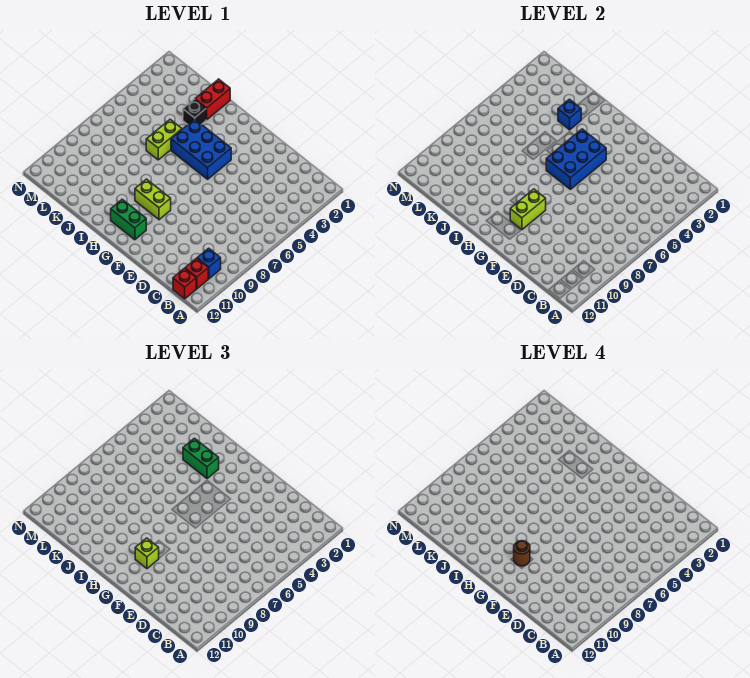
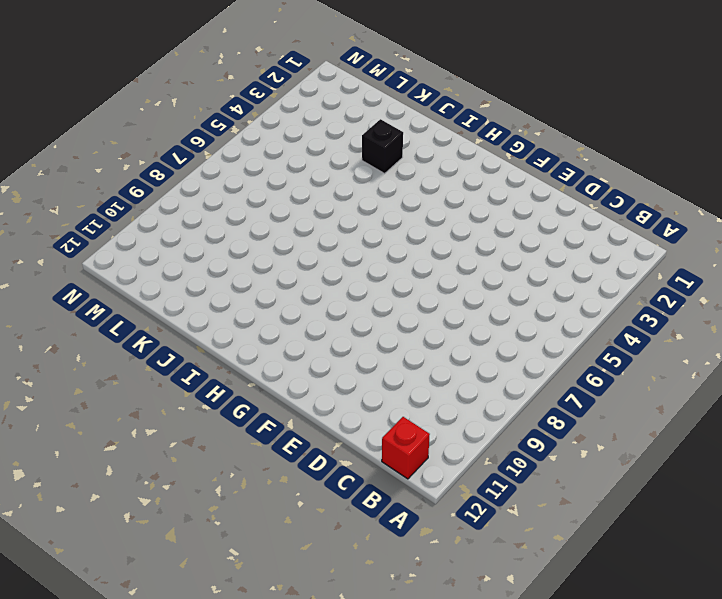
none -> blue 1x1 brick [197,248,221,279]
none -> red 1x1 brick [185,258,208,289]
none -> blue 2x3 brick [171,119,231,179]

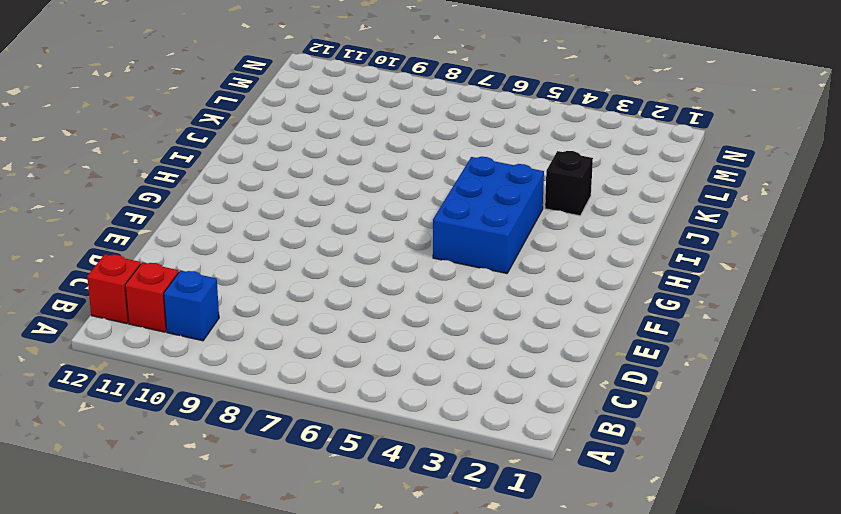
none -> lime 1x2 brick [135,179,171,220]
none -> green 1x2 brick [111,199,146,240]
none -> red 1x2 brick [195,79,230,120]

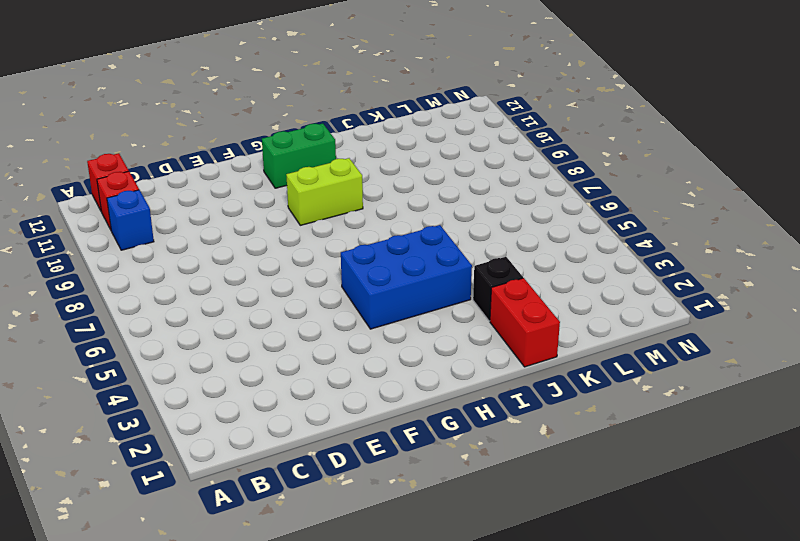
none -> lime 1x2 brick [146,119,182,160]
none -> blue 2x3 brick [546,129,606,189]
none -> lime 1x2 brick [510,189,546,230]

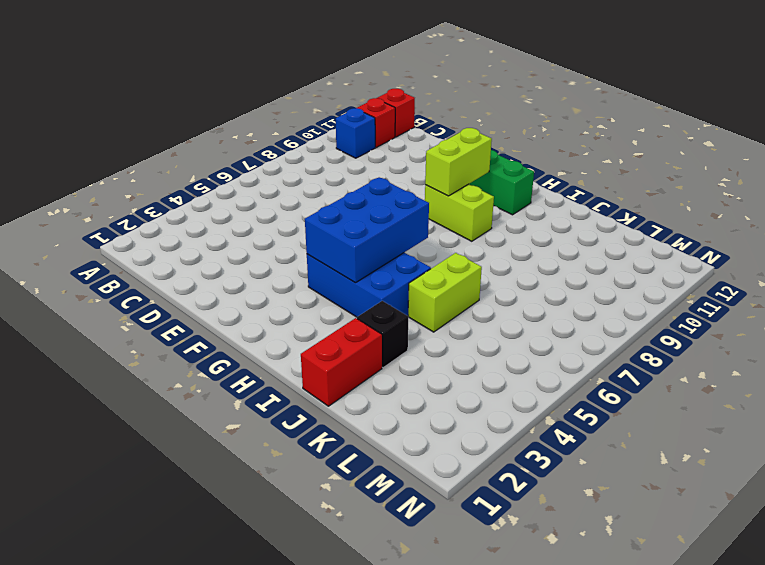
none -> blue 1x1 brick [558,99,581,130]
none -> lime 1x1 brick [135,538,159,569]
none -> green 1x2 brick [183,438,219,479]

